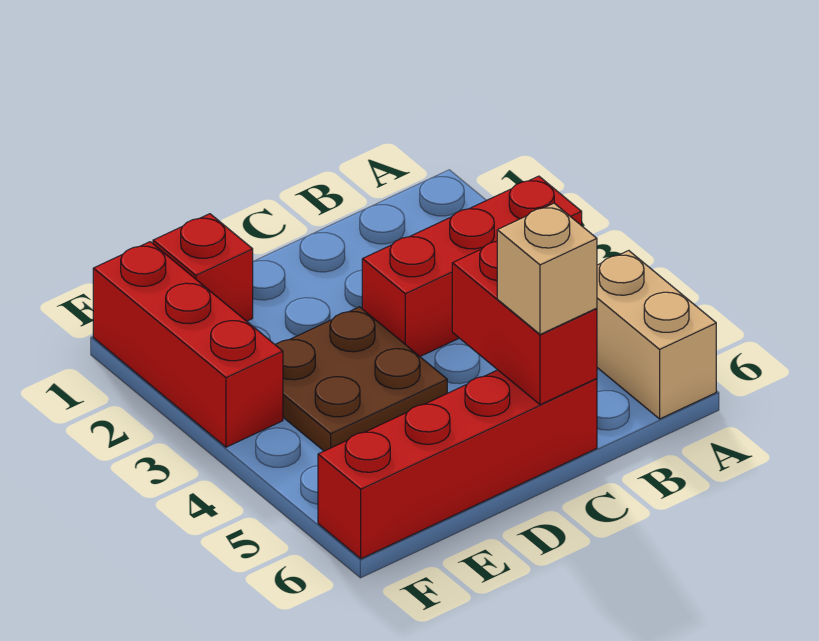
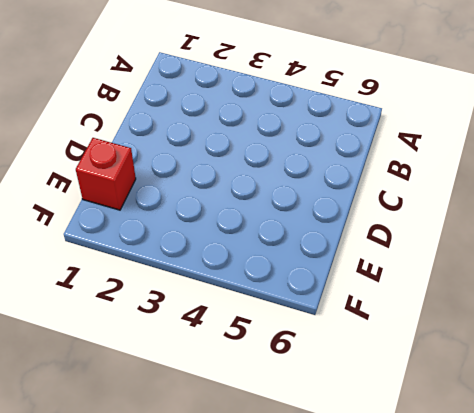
none -> red 1x3 brick [362,176,582,356]
none -> tan 1x2 brick [597,251,716,419]

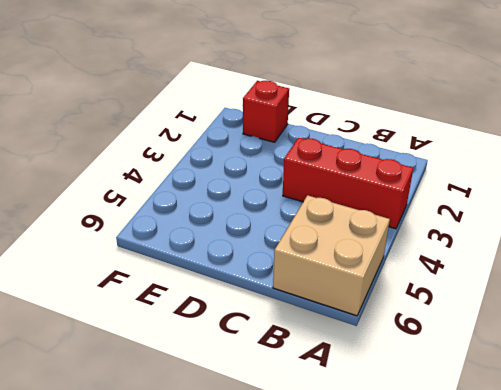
tan 2x2 brick [273,195,390,316] -> tan 1x2 brick [597,251,716,419]
none -> red 1x4 brick [318,370,597,559]
none -> brown 2x2 plate [276,307,447,451]

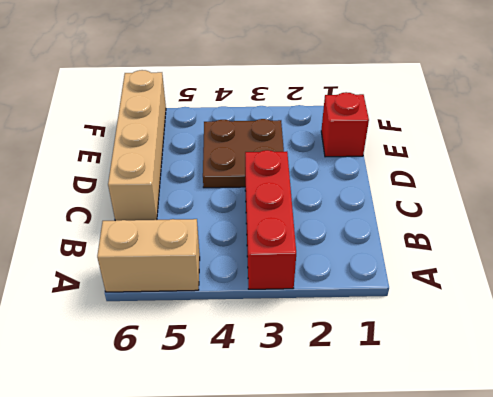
tan 1x4 brick [108,70,166,221] -> red 1x4 brick [318,370,597,559]
none -> red 1x3 brick [93,242,283,447]
none -> red 1x2 brick [452,241,597,405]

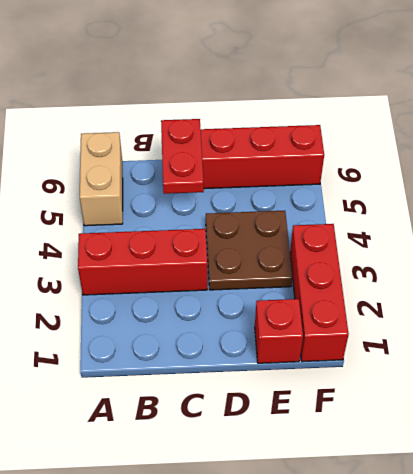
red 1x2 plate [161,119,204,194] -> red 1x2 brick [452,241,597,405]
none -> tan 1x1 brick [497,203,597,334]

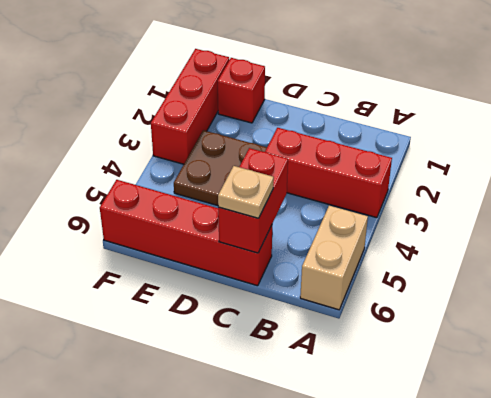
tan 1x1 plate [218,166,274,218] -> tan 1x1 brick [497,203,597,334]

